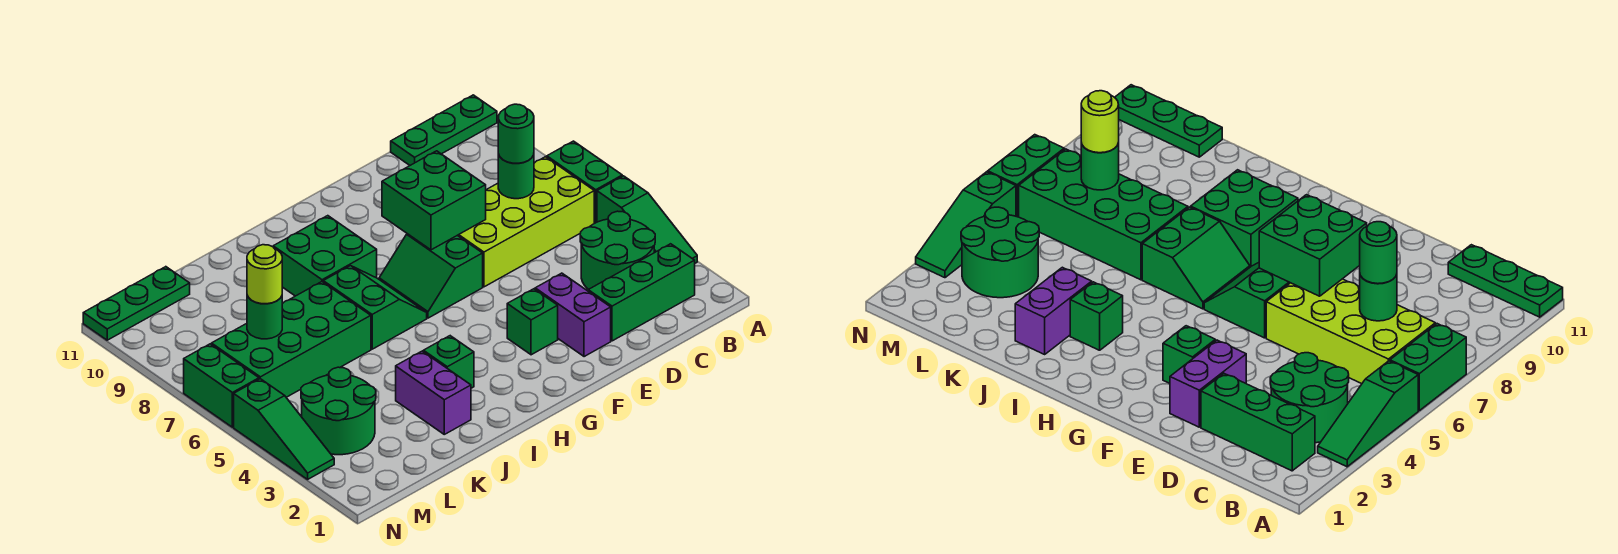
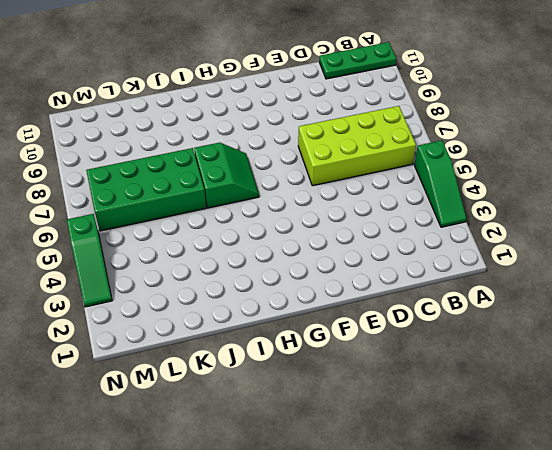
none -> green 1x2 brick [547,141,622,223]
none -> green 1x3 brick [588,244,695,341]
none -> green 2x2 round brick [580,211,655,289]

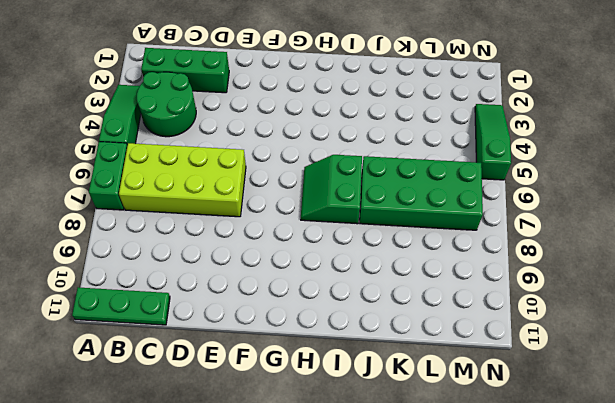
none -> purple 1x2 brick [535,273,611,357]
none -> green 1x1 brick [507,289,558,355]
none -> green 2x2 slope [379,234,483,318]

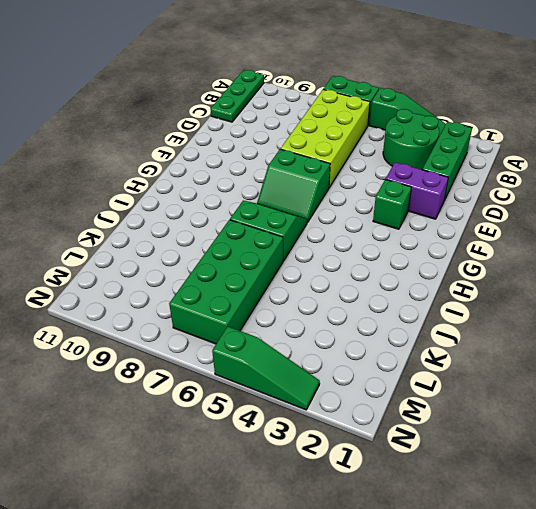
none -> green 2x2 brick [273,216,377,296]
none -> green 1x1 brick [423,336,474,388]
none -> purple 1x2 brick [396,351,471,434]

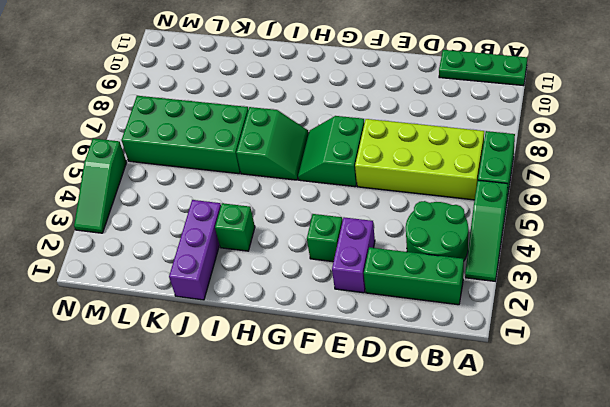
purple 1x3 brick [169,200,221,300] -> purple 1x2 brick [396,351,471,434]
none -> green 2x2 brick [273,216,377,296]
none -> green 2x2 round brick [301,367,376,455]
none -> green 1x3 plate [83,267,190,340]

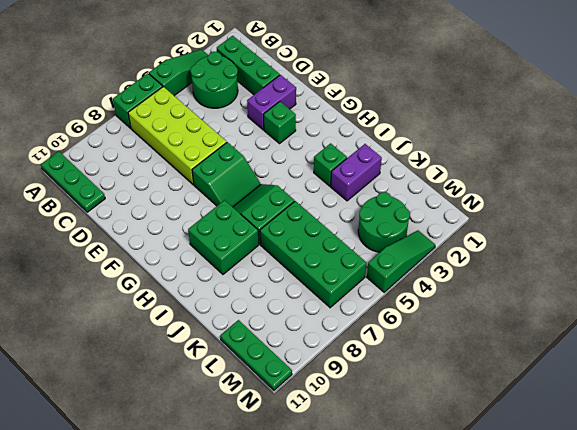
none -> green 1x2 brick [184,344,259,427]
none -> green 1x1 round brick [498,154,534,199]
none -> green 2x2 brick [382,151,486,250]

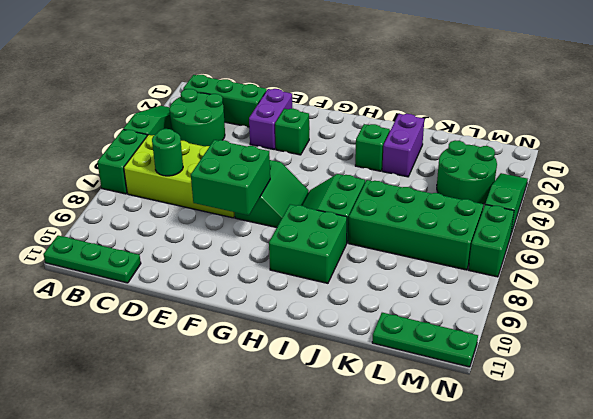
none -> green 1x1 round brick [247,296,282,339]
none -> green 1x1 round brick [498,104,534,163]
none -> lime 1x1 round brick [247,245,282,304]

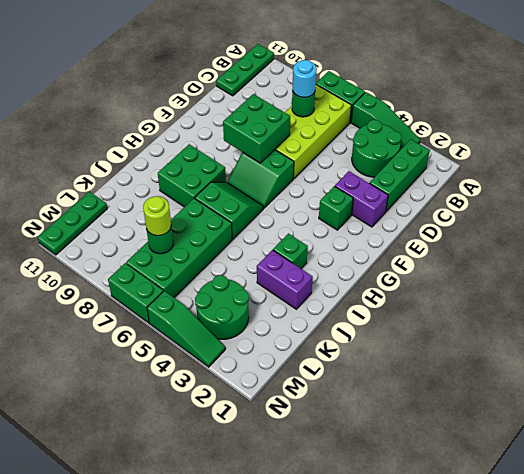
cyan 1x1 round brick [293,60,317,97] -> green 1x1 round brick [498,104,534,163]

